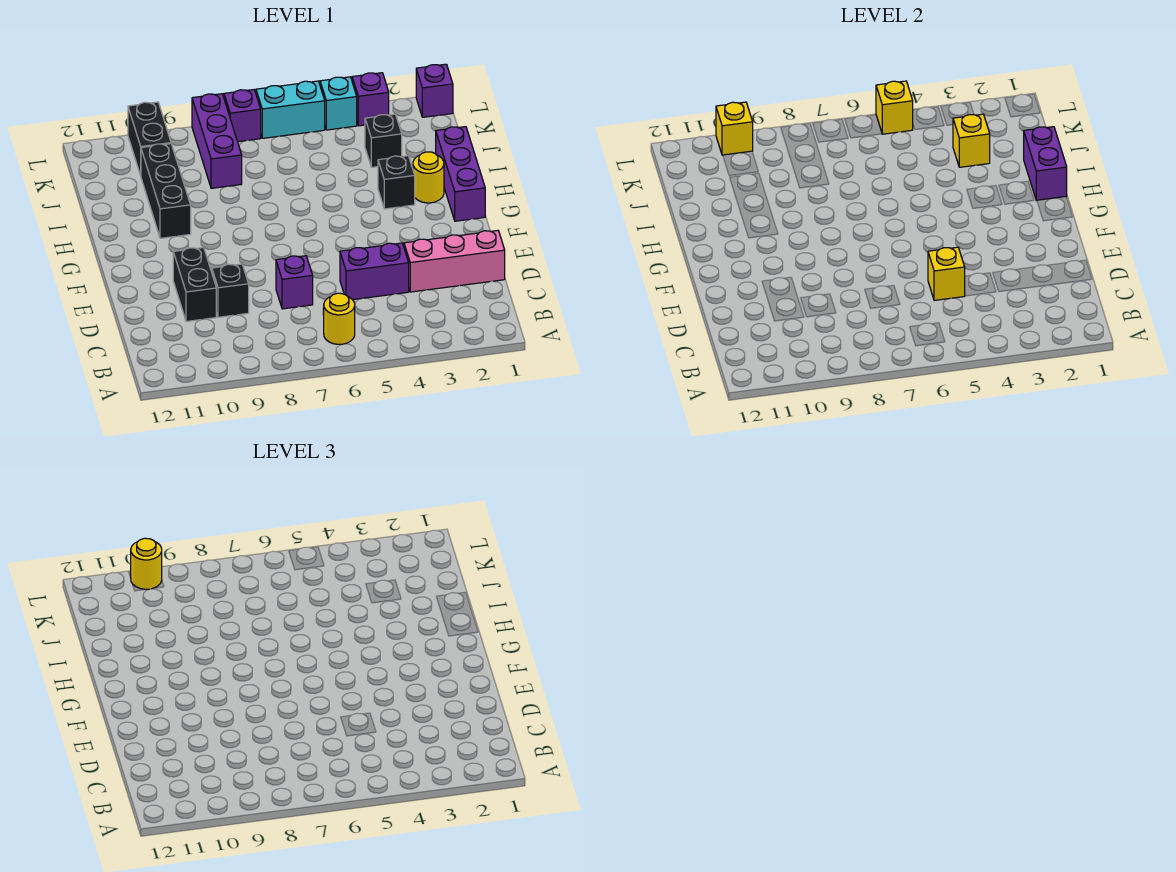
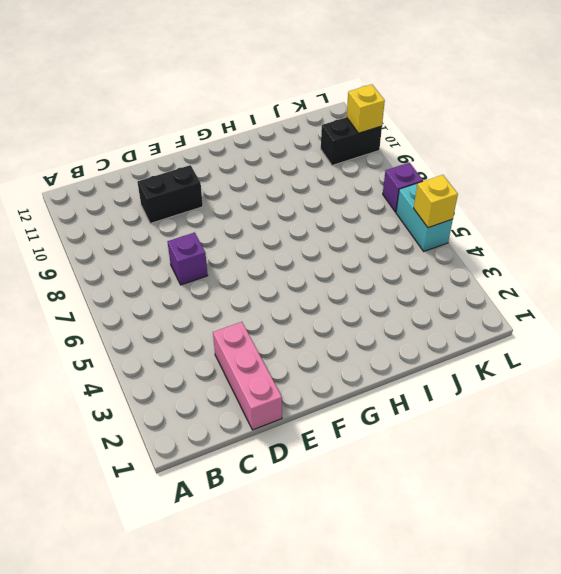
none -> yellow 1x1 round brick [324,293,355,344]
none -> purple 1x2 brick [340,243,409,300]
none -> black 1x1 brick [212,264,249,317]

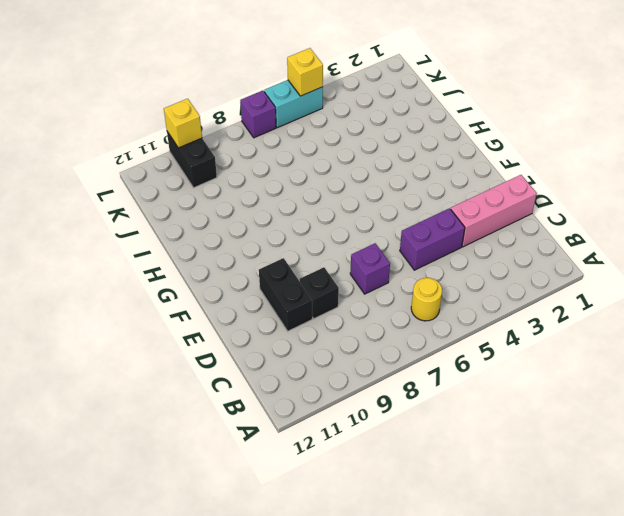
none -> purple 1x3 brick [436,127,485,221]
none -> yellow 1x1 round brick [413,152,444,203]
none -> black 1x1 brick [378,156,415,209]

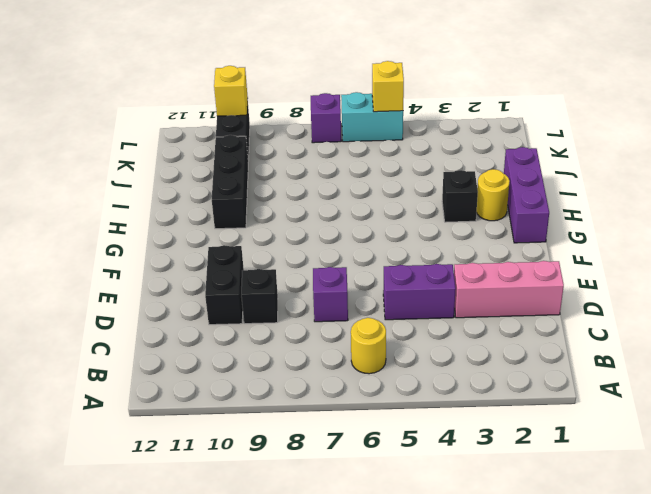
none -> black 1x1 brick [365,114,402,167]
none -> purple 1x3 brick [192,94,242,188]
none -> purple 1x1 brick [416,64,453,117]

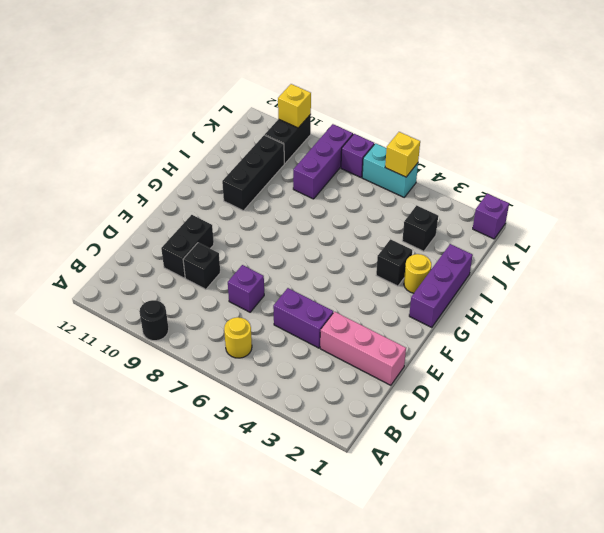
black 1x1 round brick [139,300,169,341] -> none
none -> purple 1x1 brick [352,73,389,126]
none -> cyan 1x1 brick [320,77,357,130]
none -> yellow 1x1 brick [928,247,965,300]

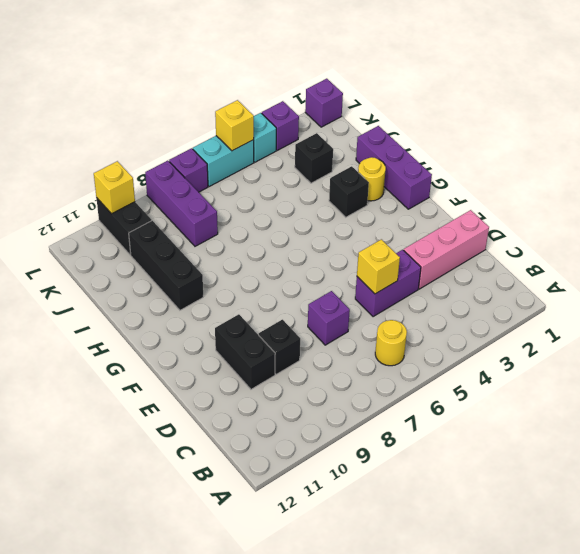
none -> purple 1x2 brick [1024,127,1067,200]
none -> yellow 1x1 brick [953,114,990,167]
none -> yellow 1x1 round brick [130,538,162,589]

